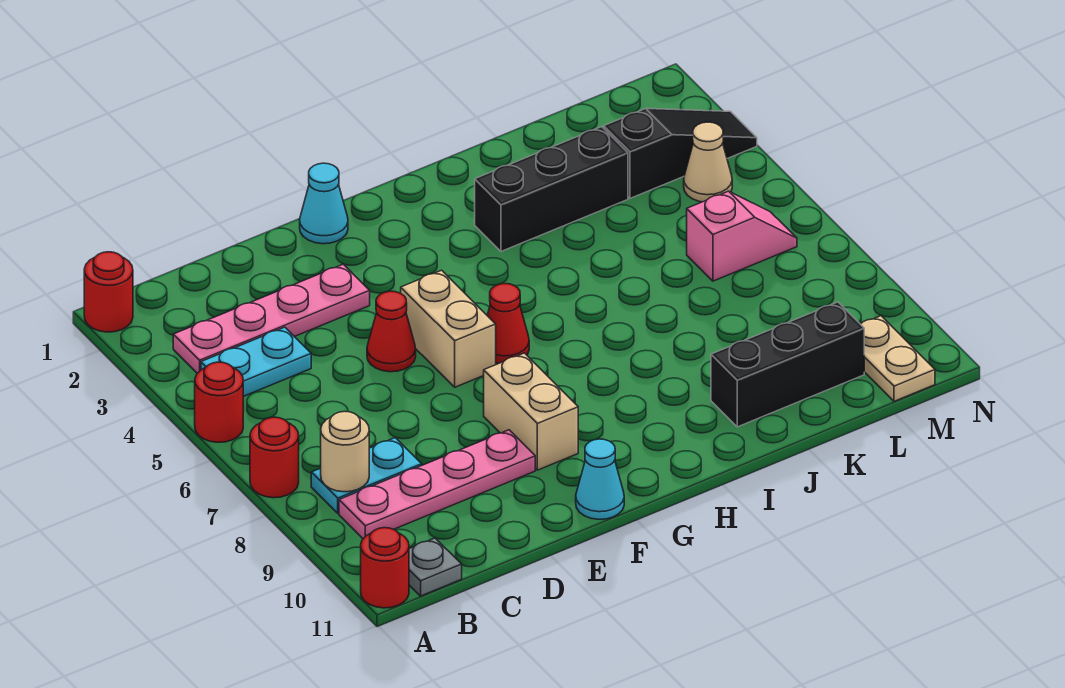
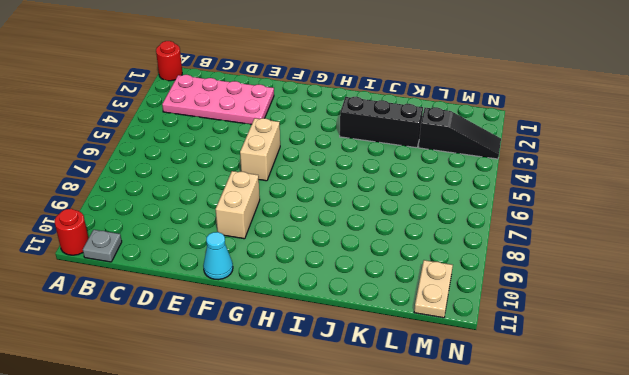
pink 2x4 plate [162,75,274,124] -> pink 1x4 plate [173,264,370,373]
none -> red 1x1 round brick [195,362,243,442]
none -> red 1x1 round brick [250,417,299,498]
none -> cyan 1x2 plate [201,327,311,396]

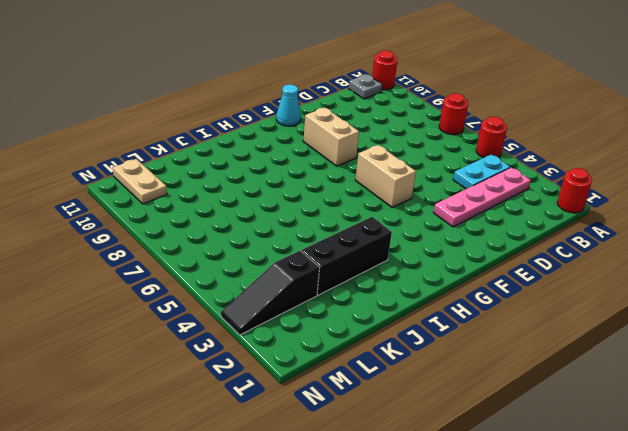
none -> cyan 1x2 plate [311,438,422,513]
none -> pink 1x4 plate [339,430,535,539]
none -> red 1x1 cone [367,291,416,372]

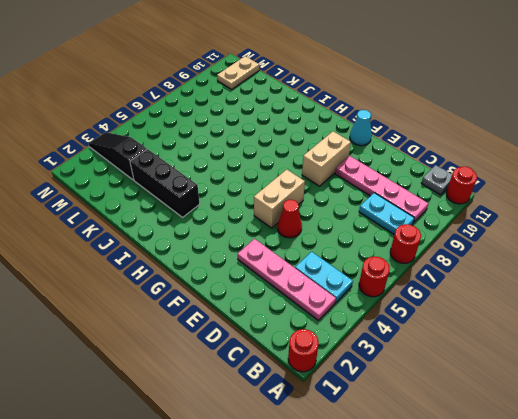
none -> cyan 1x1 cone [300,163,348,244]
none -> red 1x1 cone [487,284,529,363]
none -> black 1x3 brick [711,302,864,427]

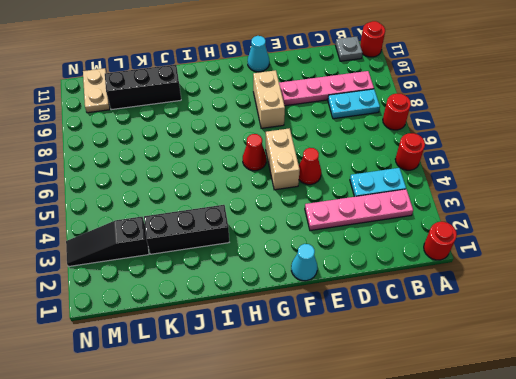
none -> pink 1x2 slope [687,191,797,281]
none -> tan 1x1 cone [684,122,732,202]
none -> tan 1x1 round brick [321,411,369,492]

